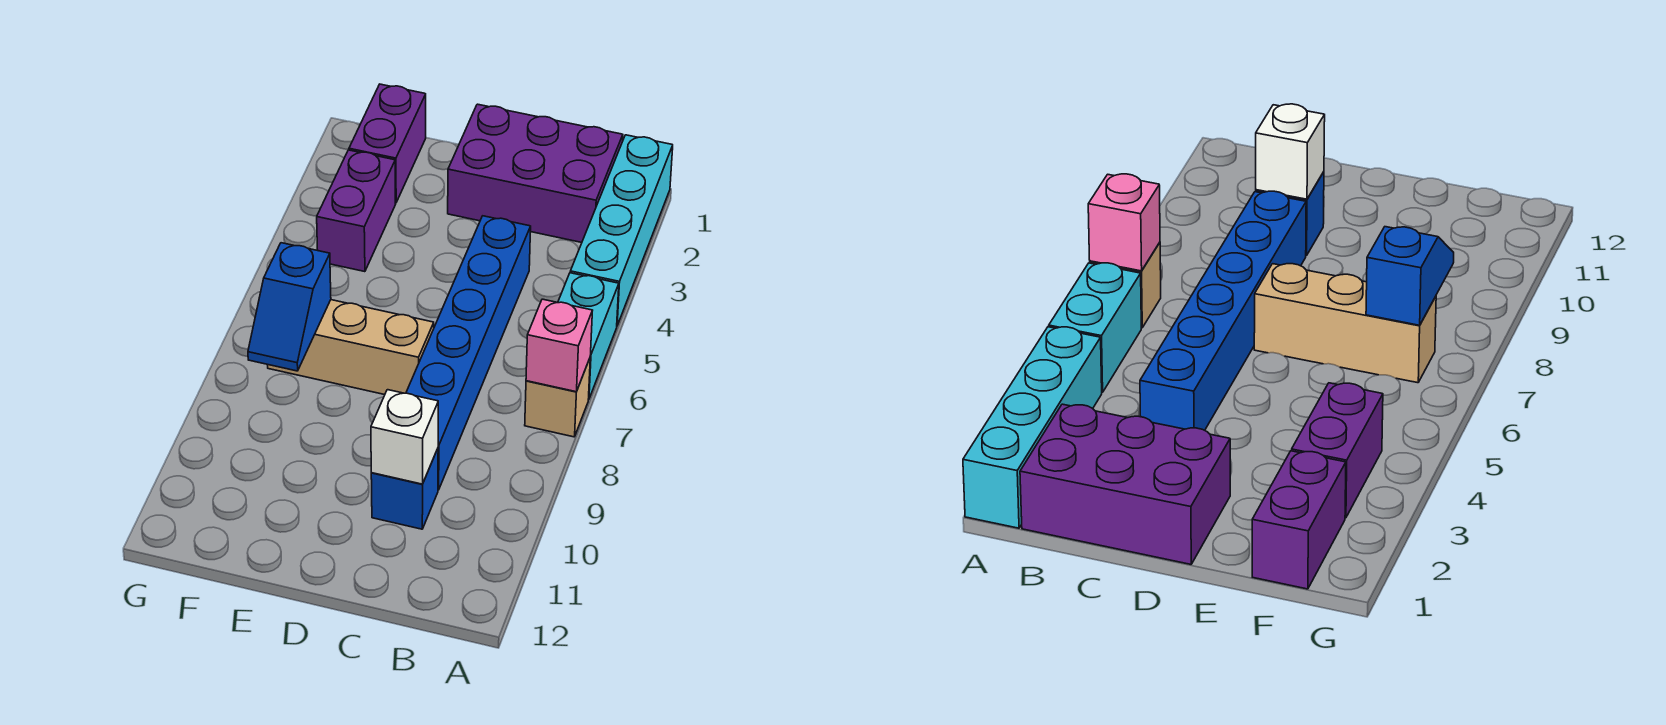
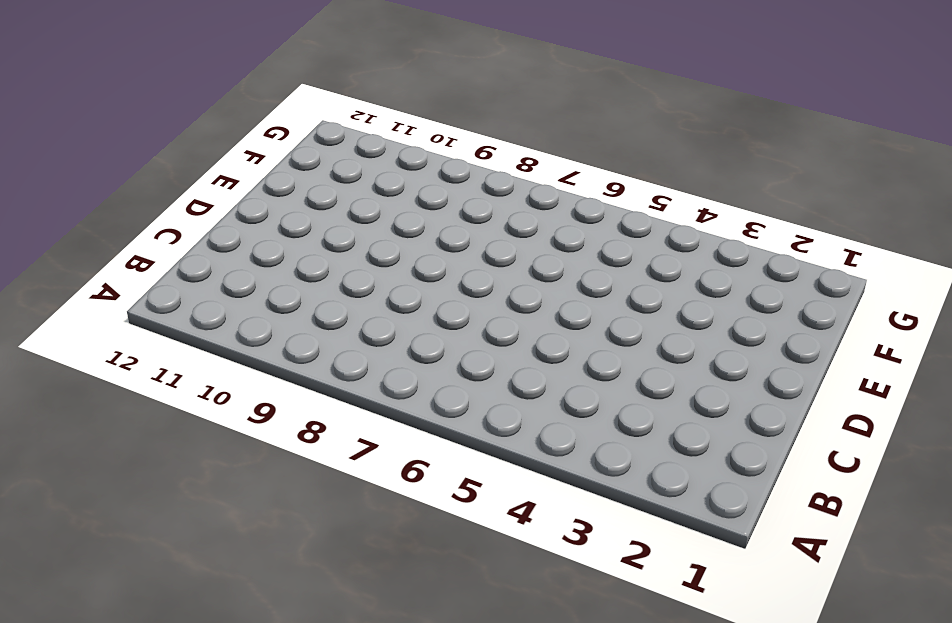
none -> cyan 1x4 brick [570,135,673,325]
none -> cyan 1x2 brick [558,273,619,398]
none -> tan 1x1 brick [525,359,590,437]

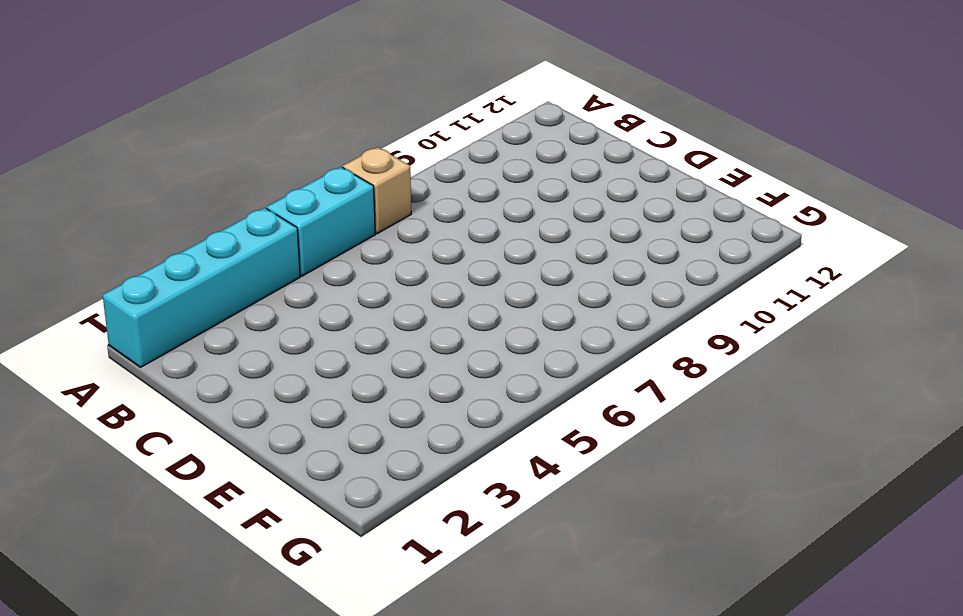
none -> purple 2x3 brick [448,104,623,243]
none -> blue 1x6 brick [406,216,531,490]
none -> blue 1x1 brick [371,449,438,529]

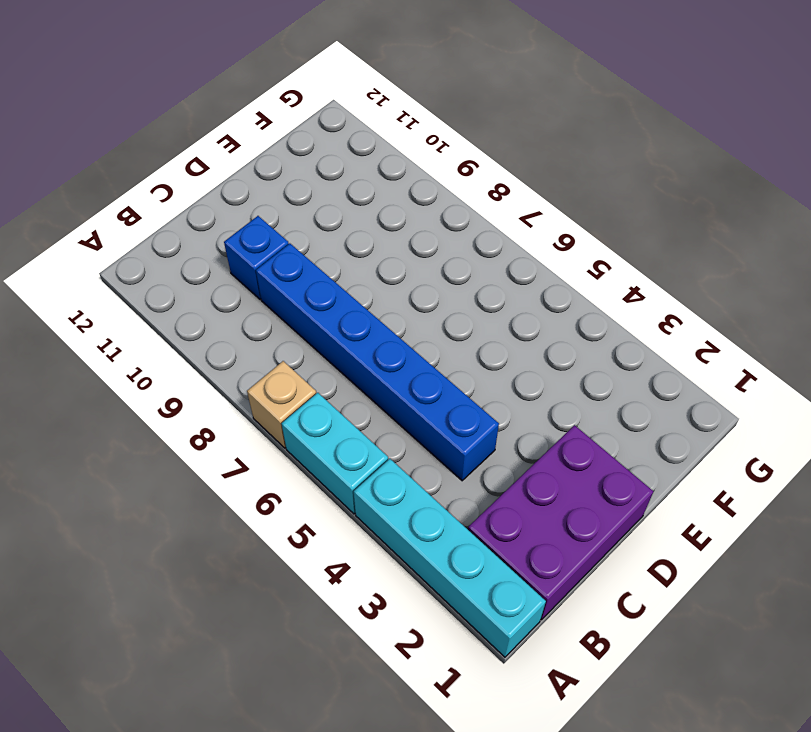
none -> tan 1x3 brick [268,300,434,395]
none -> purple 1x2 brick [349,84,426,203]
none -> purple 1x2 brick [317,150,395,272]

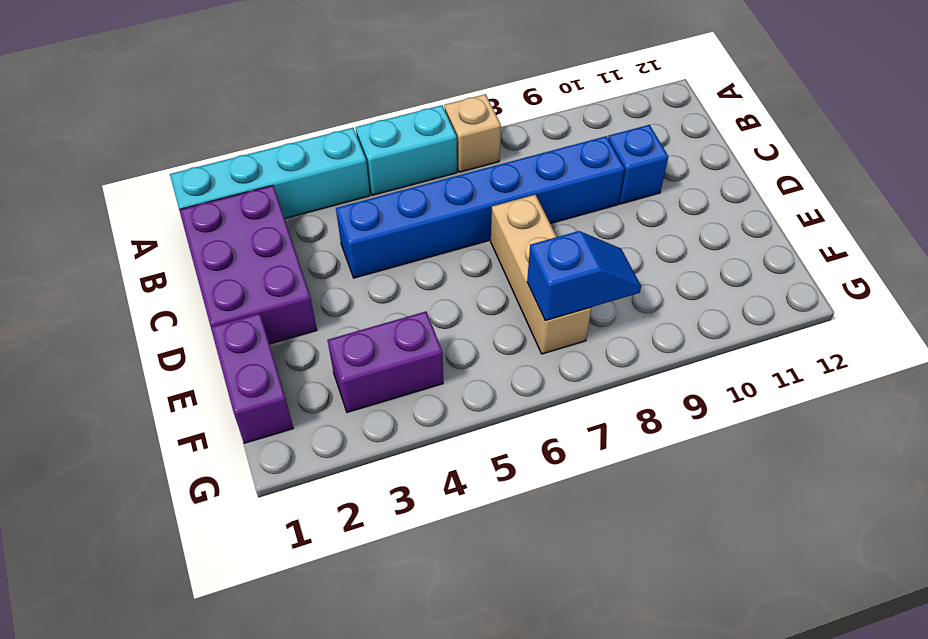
purple 1x2 brick [211,313,293,443] -> purple 1x2 brick turned to [349,84,426,203]
none -> pink 1x1 brick [526,299,593,392]
none -> white 1x1 brick [371,390,438,484]

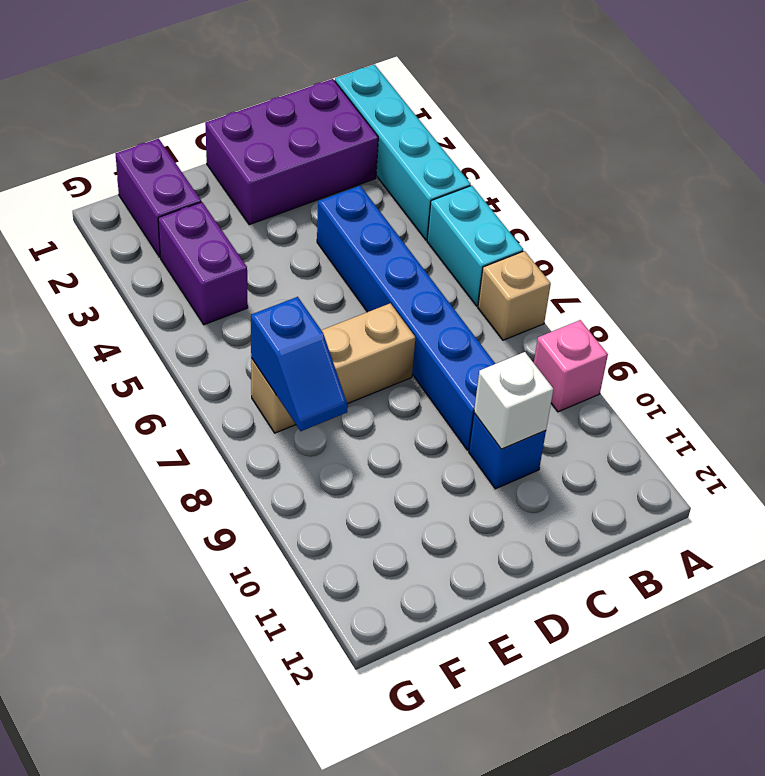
pink 1x1 brick [534,320,608,412] -> pink 1x1 brick moved to [526,299,593,392]

